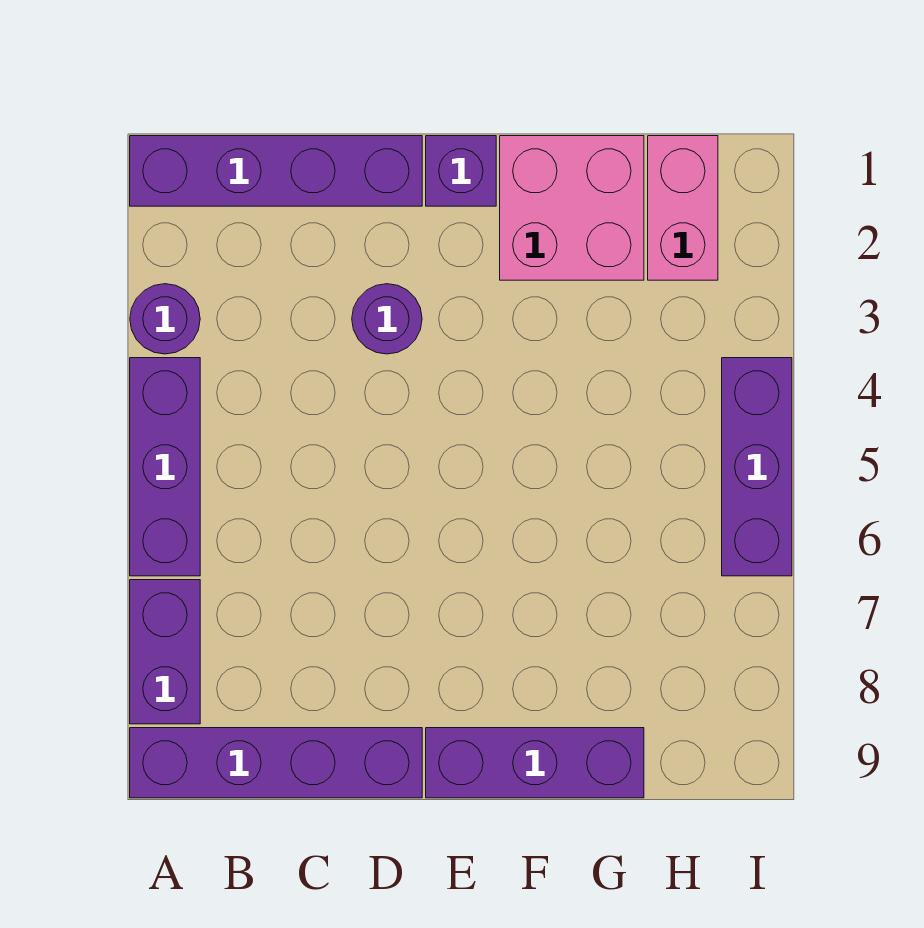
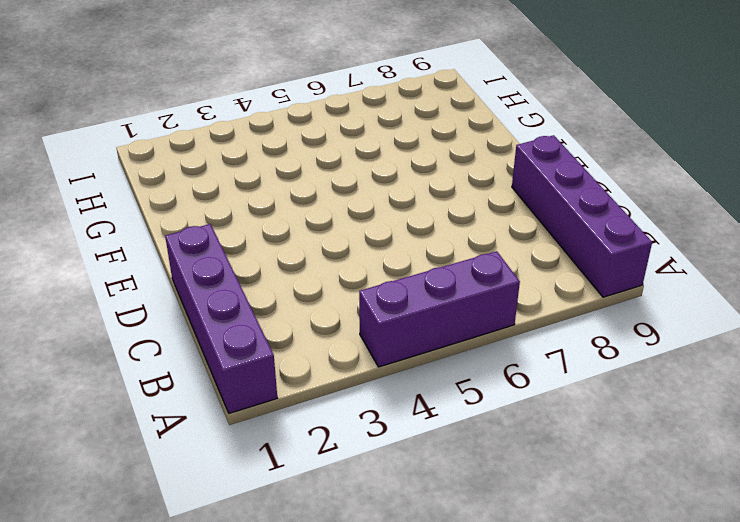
none -> purple 1x1 round brick [130,284,200,354]
none -> purple 1x2 brick [130,580,200,724]

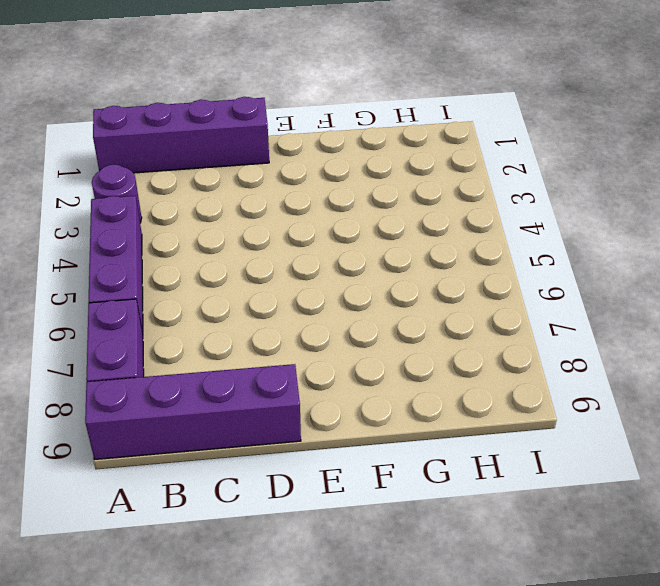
none -> purple 1x1 round brick [352,284,422,354]
none -> purple 1x1 brick [426,136,496,206]

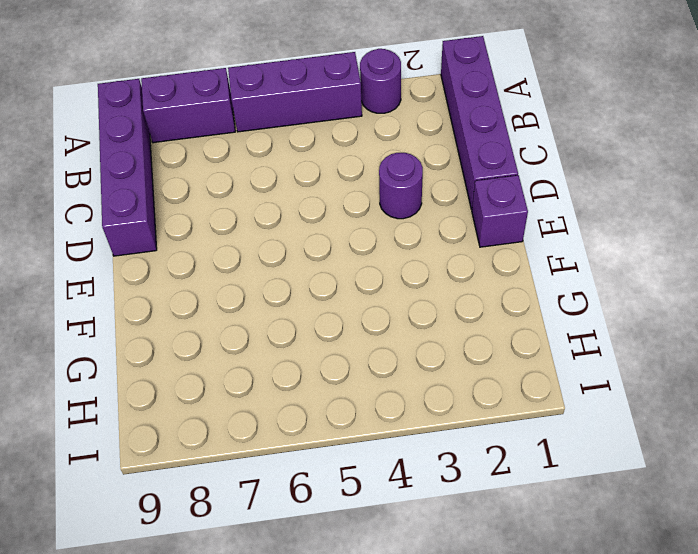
none -> purple 1x3 brick [426,728,644,798]
none -> pink 2x2 brick [500,136,644,280]

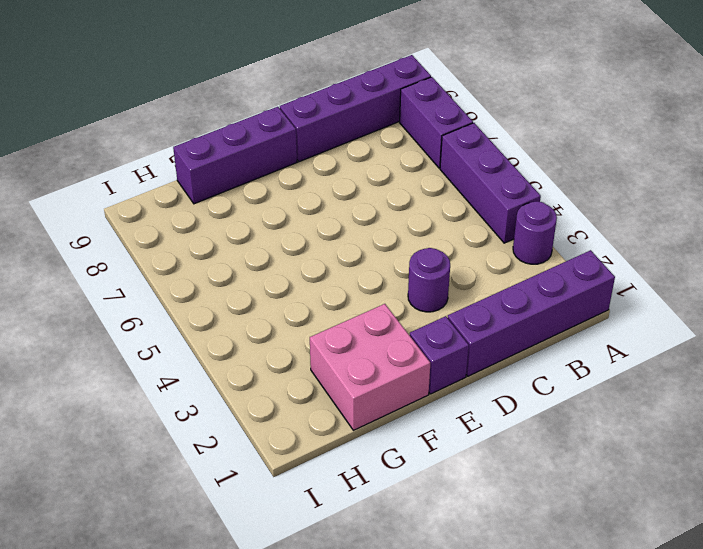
none -> pink 1x2 brick [648,136,718,280]
none -> purple 1x3 brick [722,358,792,576]

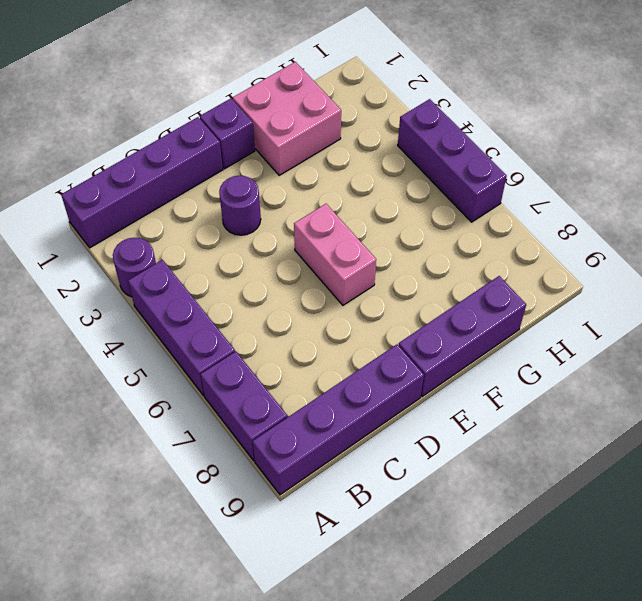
pink 1x2 brick [294,204,376,305] -> pink 1x2 brick moved to [648,136,718,280]

